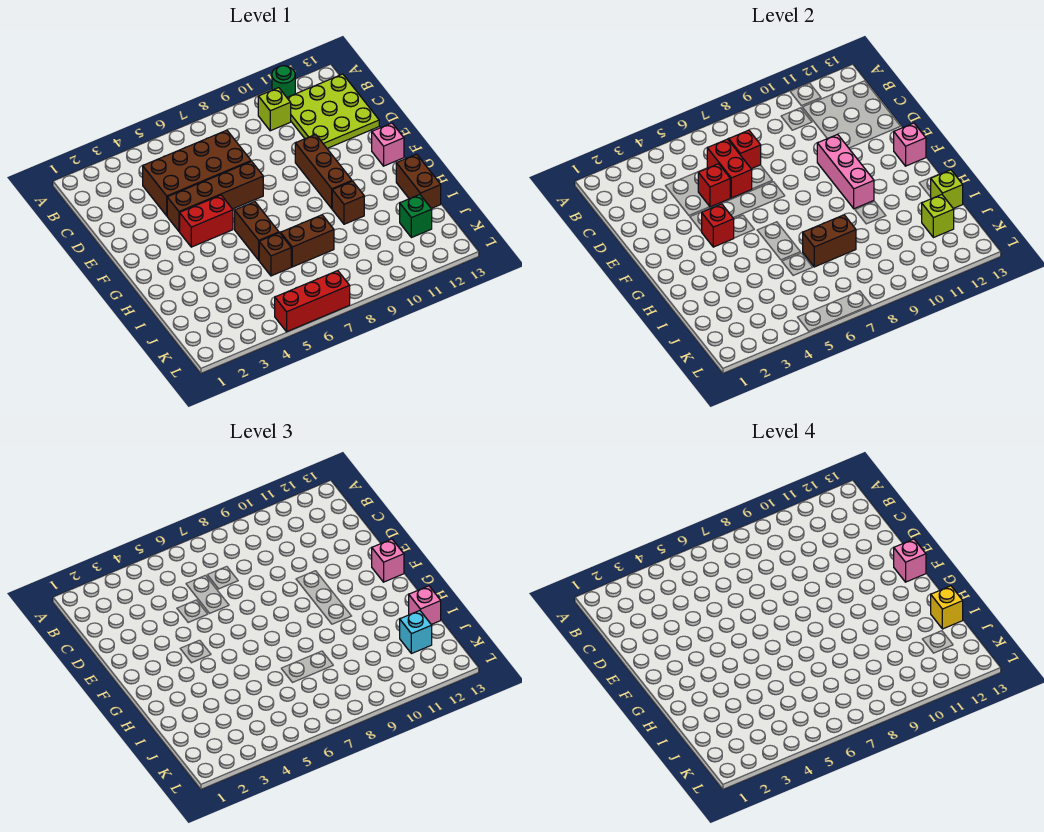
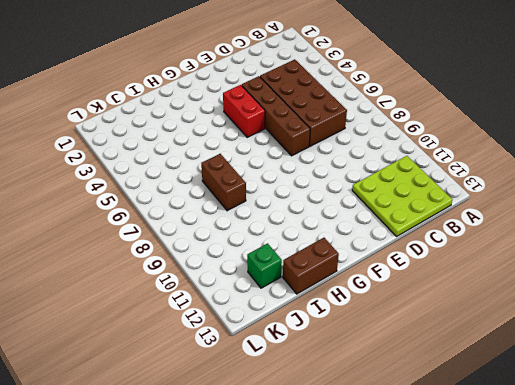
none -> green 1x1 round brick [272,66,295,97]
none -> lime 1x1 brick [258,88,291,131]
none -> brown 1x3 brick [295,134,352,209]

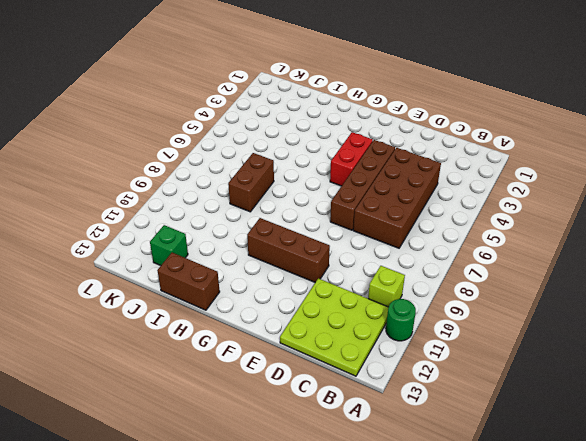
none -> pink 1x1 brick [372,123,404,166]
none -> brown 1x2 brick [235,202,279,260]
none -> brown 1x1 brick [332,181,364,224]

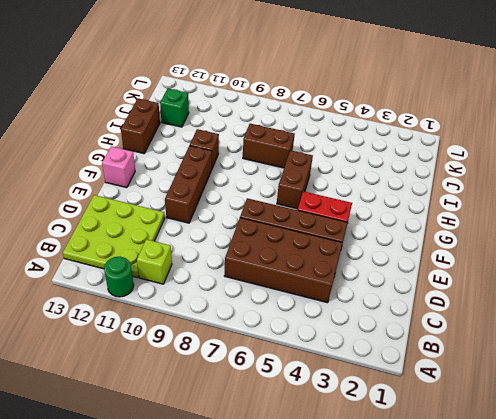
none -> brown 1x1 brick [259,233,291,276]
none -> red 1x3 brick [275,271,350,332]
none -> red 1x2 brick [707,139,752,198]

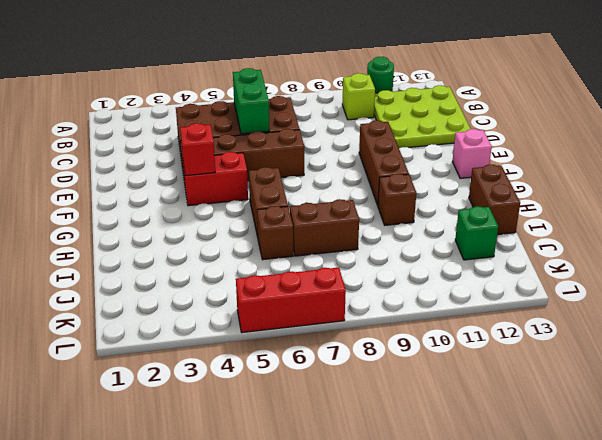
green 1x2 brick [233,68,270,134] -> red 1x2 brick [707,139,752,198]
none -> red 1x1 brick [729,130,761,169]
none -> red 1x1 brick [698,164,730,207]
none -> pink 1x3 brick [817,134,874,209]

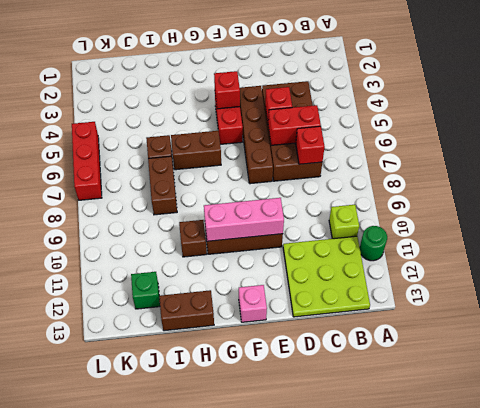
none -> pink 1x1 brick [894,123,926,166]
none -> brown 1x2 brick [803,215,856,267]
none -> lime 1x1 brick [931,170,963,208]

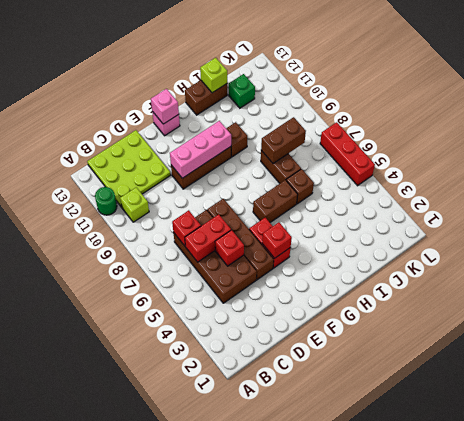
brown 1x2 brick [261,117,306,163] -> brown 1x2 brick turned to [803,215,856,267]
none -> lime 1x1 brick [922,195,954,238]
none -> pink 1x1 brick [372,539,404,582]
none -> pink 1x1 brick [409,586,441,624]

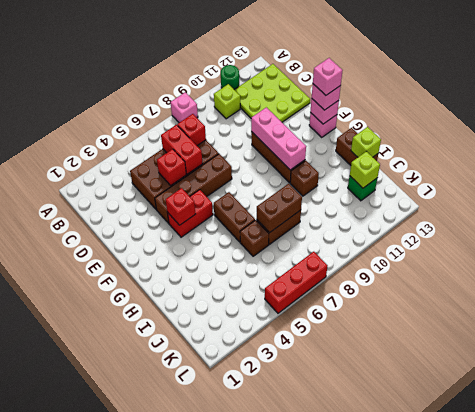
pink 1x1 brick [170,92,198,123] -> pink 1x1 brick moved to [409,586,441,624]
none -> cyan 1x1 brick [400,611,432,654]
none -> yellow 1x1 brick [931,586,963,629]

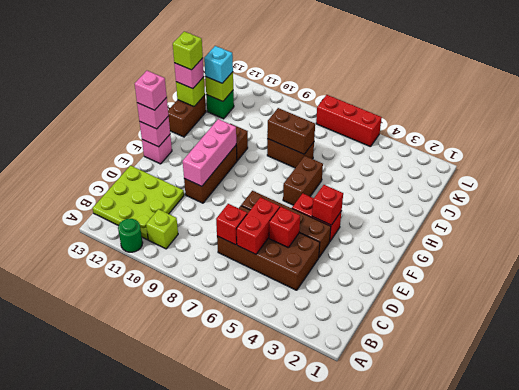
lime 1x1 brick [173,31,203,70] -> yellow 1x1 brick [931,586,963,629]
none -> brown 1x1 brick [259,233,291,276]

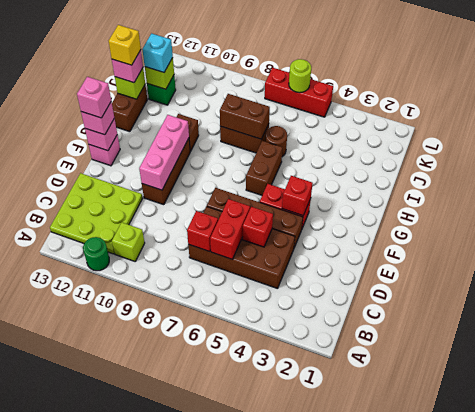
brown 1x1 round brick [265,126,287,157] -> brown 1x1 brick [259,233,291,276]
lime 1x1 round brick [289,59,311,93] -> none

